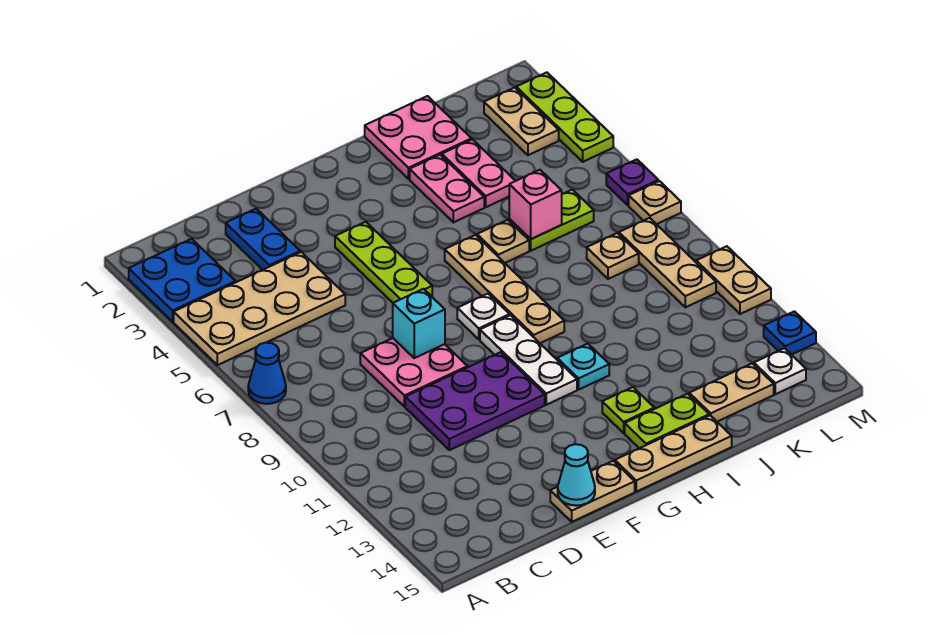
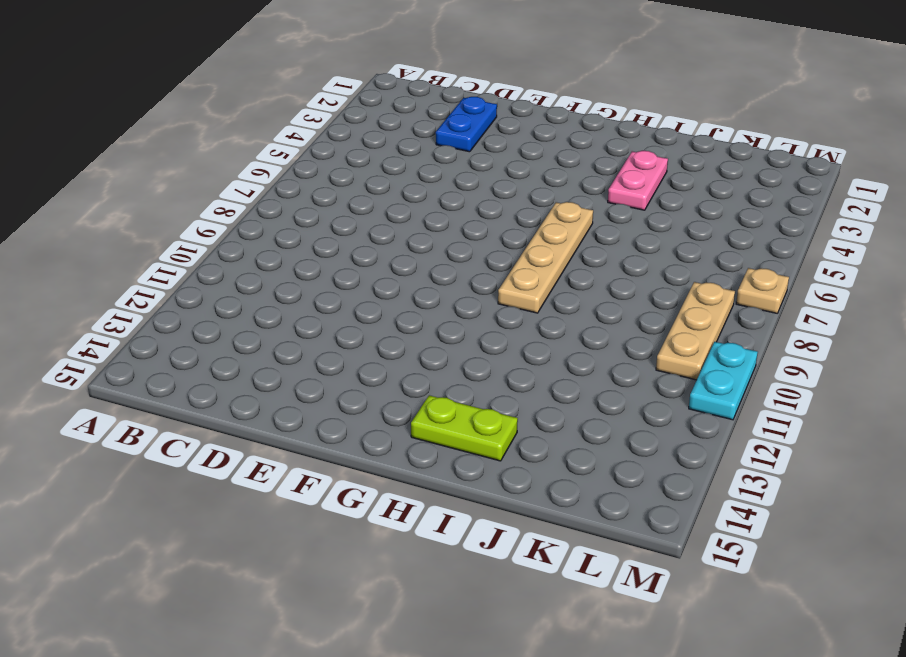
cyan 1x2 plate [689,342,758,420] -> tan 1x2 plate [696,246,771,314]
none -> blue 2x2 plate [129,239,236,322]
none -> tan 2x4 plate [174,252,345,365]
none -> blue 1x1 cone [248,343,286,404]
none -> pink 2x2 plate [360,338,467,407]

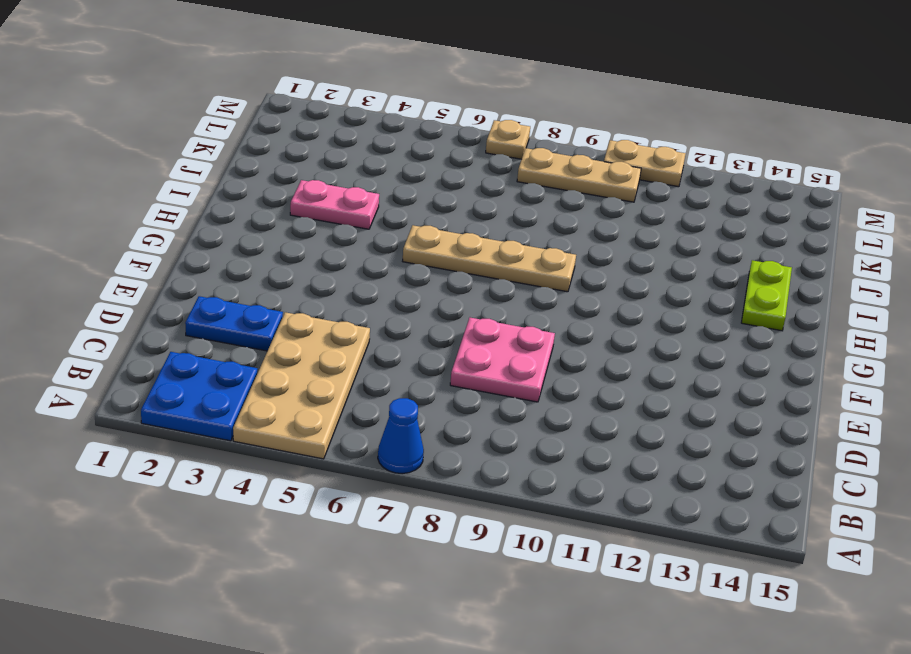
none -> purple 2x3 plate [405,352,545,450]
none -> tan 1x2 plate [550,461,635,522]
none -> lime 1x3 plate [335,222,432,303]
none -> white 1x1 plate [457,294,510,339]

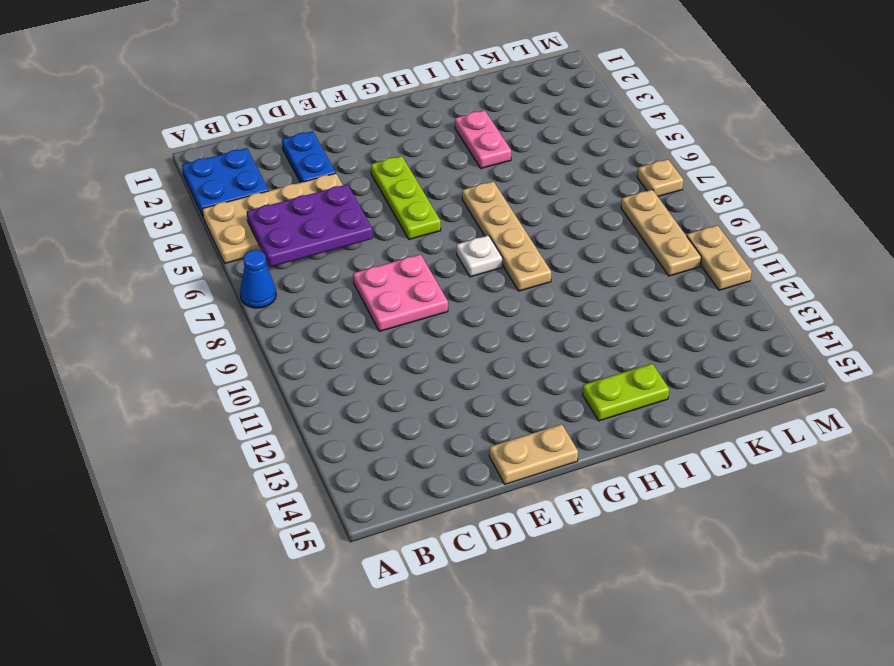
purple 2x3 plate [247,184,373,267] -> purple 2x3 plate moved to [405,352,545,450]
none -> white 1x3 plate [480,315,577,405]
none -> tan 1x3 plate [615,415,732,492]
none -> cyan 1x1 plate [557,344,609,389]
none -> lime 1x1 plate [602,387,654,433]

